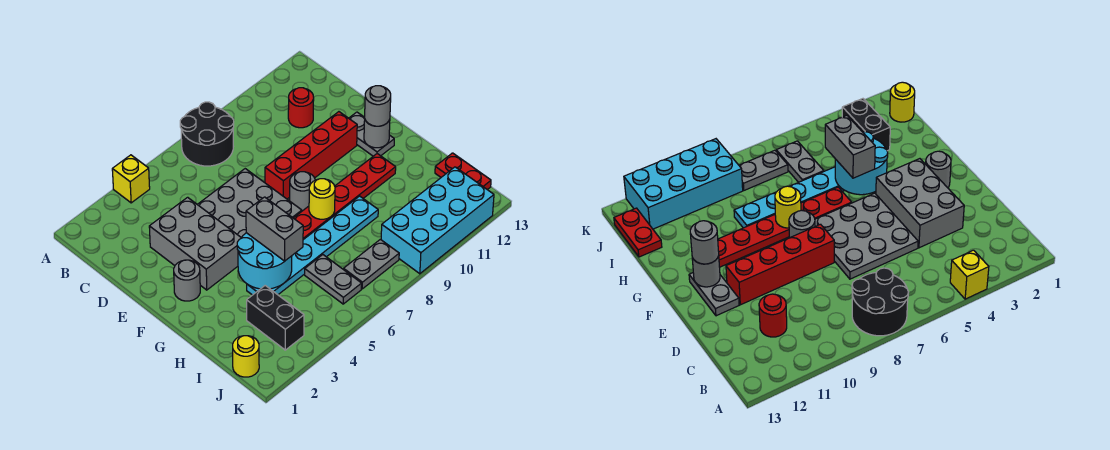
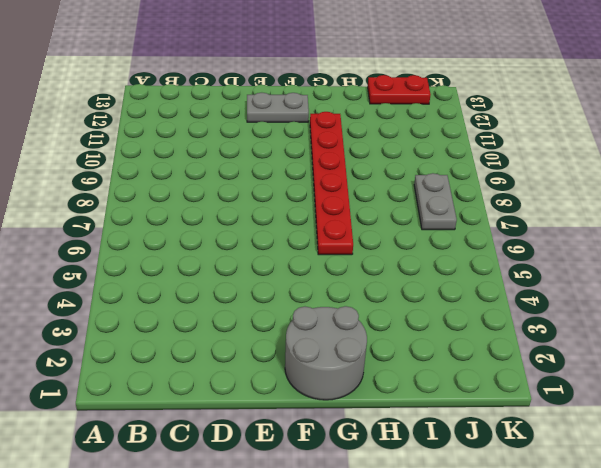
grey 2x2 round brick [285,306,367,400] -> grey 1x1 round brick [174,260,200,301]
none -> yellow 1x1 brick [112,155,150,203]
none -> black 2x2 round brick [180,102,234,166]
none -> red 1x1 round brick [288,88,314,128]

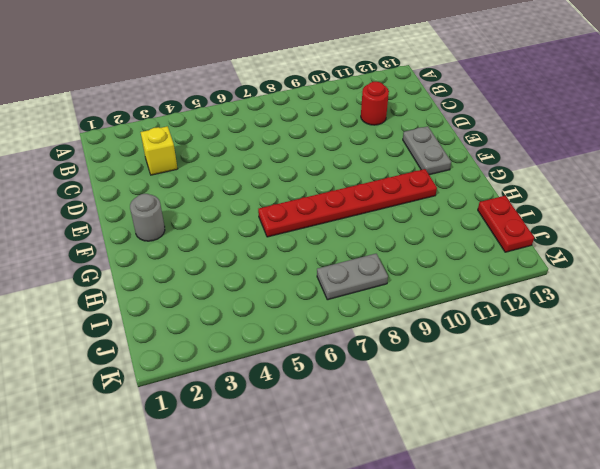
yellow 1x1 brick [141,126,178,175] -> yellow 1x1 brick moved to [112,155,150,203]
none -> black 2x2 round brick [180,102,234,166]
none -> grey 2x3 brick [149,197,241,290]
none -> grey 3x3 plate [197,169,302,237]

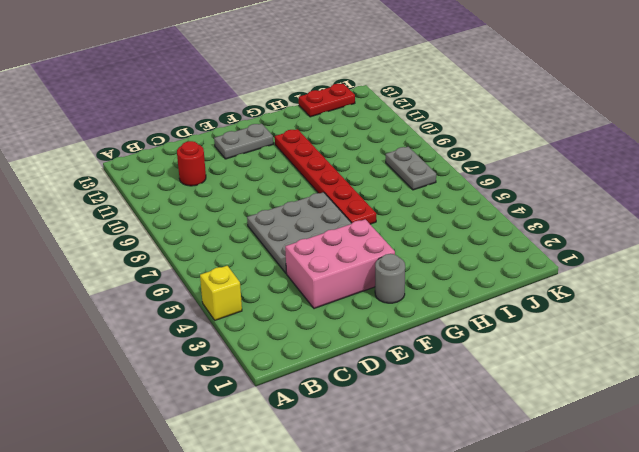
pink 2x3 brick [285,219,395,309] -> grey 2x3 brick [149,197,241,290]
none -> black 2x2 round brick [180,102,234,166]
none -> red 1x4 brick [265,112,357,199]
none -> grey 1x1 round brick [290,172,315,211]

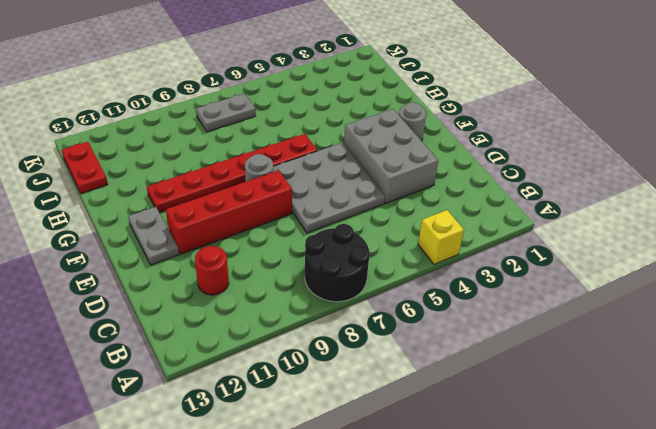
none -> cyan 1x6 plate [247,196,378,295]
none -> black 1x2 brick [247,286,304,350]
none -> grey 1x2 plate [305,255,362,304]

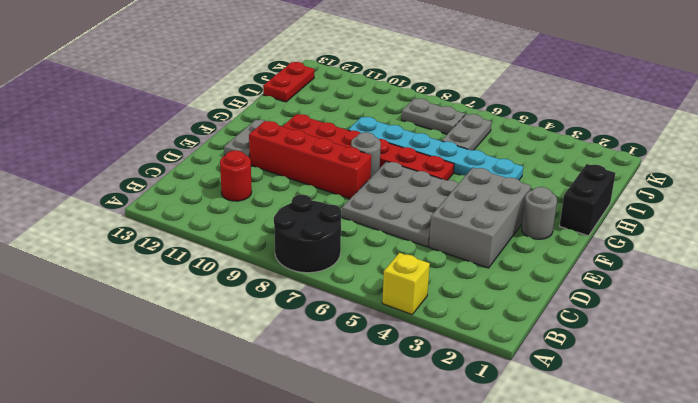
black 1x2 brick [560,164,615,236] -> black 1x2 brick moved to [247,286,304,350]
none -> yellow 1x1 round brick [233,336,259,377]
none -> cyan 2x4 brick [381,167,494,274]
none -> grey 1x1 round brick [364,119,390,148]

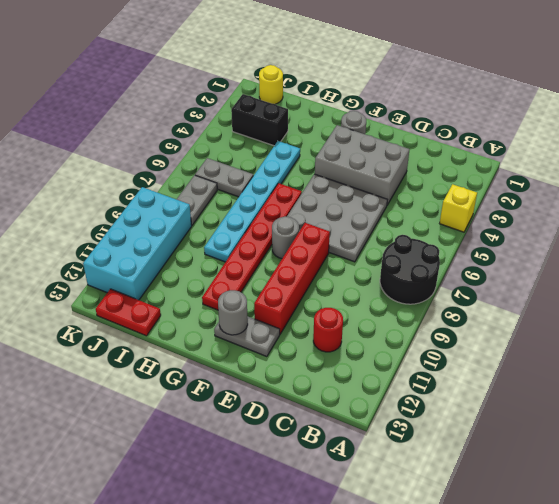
none -> cyan 2x2 round brick [237,233,292,289]
none -> yellow 1x1 round brick [309,179,335,219]
none -> grey 1x1 round brick [365,86,391,126]

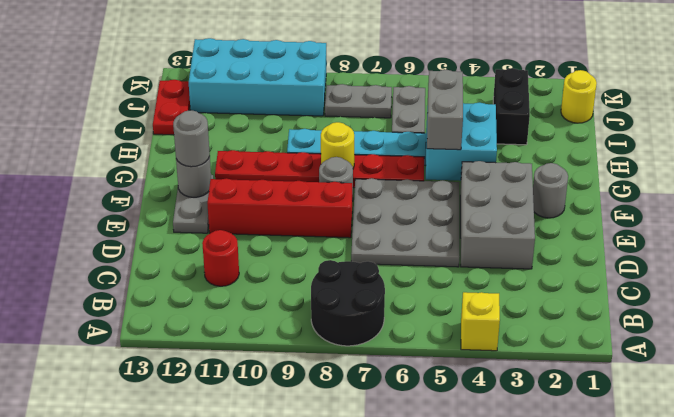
cyan 2x2 brick [426,103,497,181] -> cyan 2x2 round brick [237,233,292,289]

